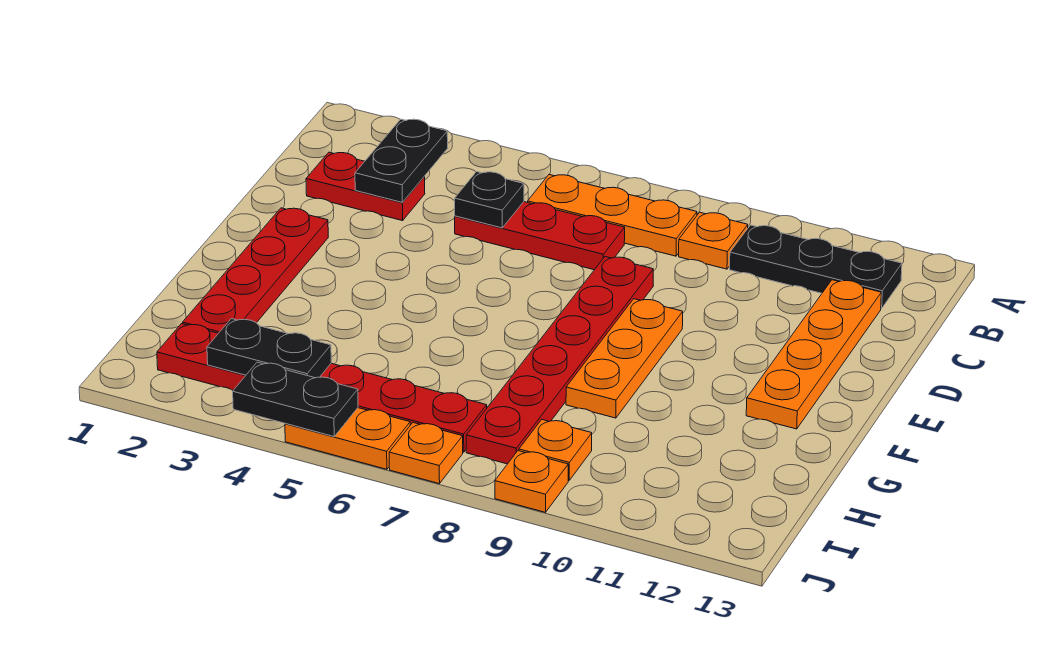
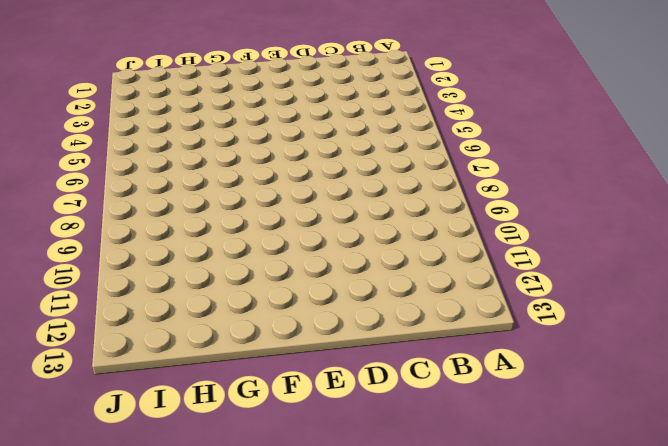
none -> orange 1x3 plate [528,174,697,256]
none -> orange 1x1 plate [679,212,748,269]
none -> black 1x3 plate [730,225,902,308]

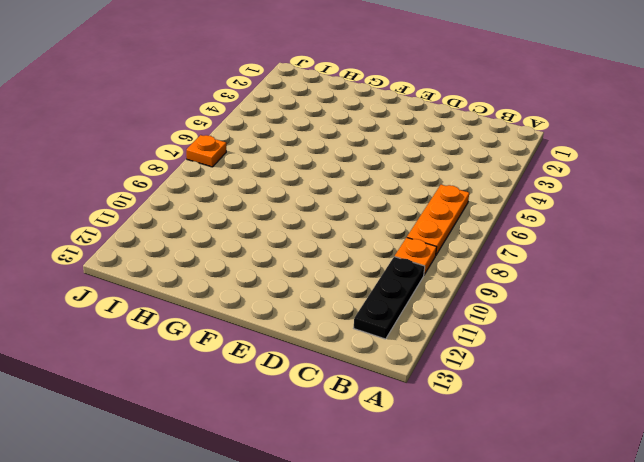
none -> red 1x2 plate [306,152,425,221]
none -> red 1x3 plate [455,202,625,270]
none -> orange 1x4 plate [746,280,881,429]

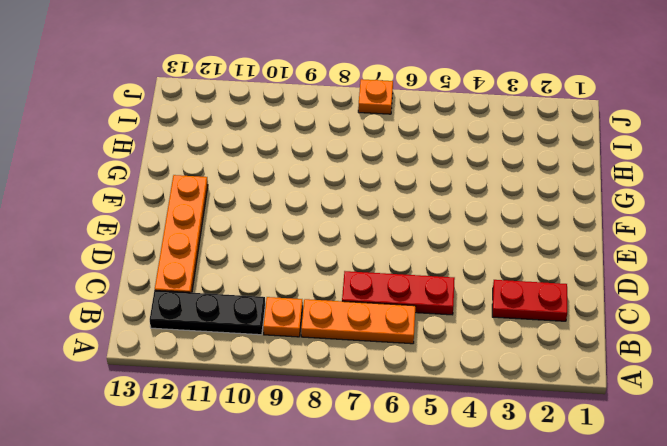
none -> red 1x6 plate [466,257,653,464]
none -> red 1x4 plate [183,208,328,333]
none -> orange 1x3 plate [566,299,683,418]

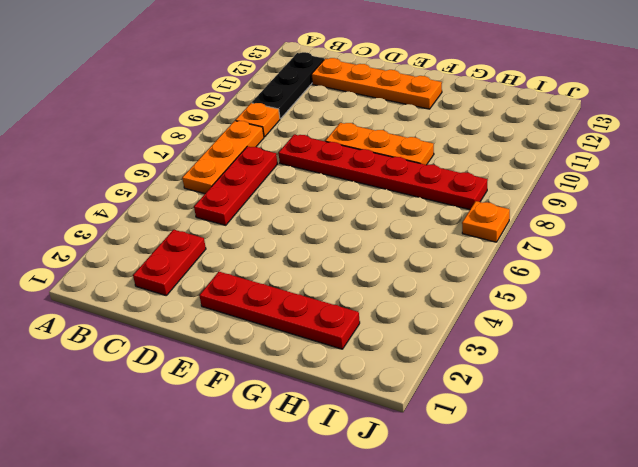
none -> red 1x6 plate [157,324,487,452]
none -> orange 1x1 plate [519,420,592,480]
none -> orange 1x2 plate [285,408,410,469]

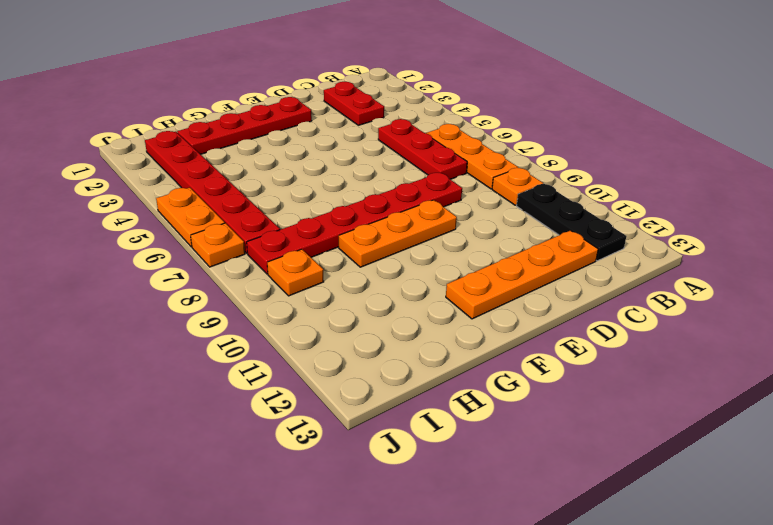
none -> orange 1x1 plate [495,451,568,512]
none -> black 1x2 plate [355,119,448,202]
none -> black 1x1 plate [455,172,524,228]

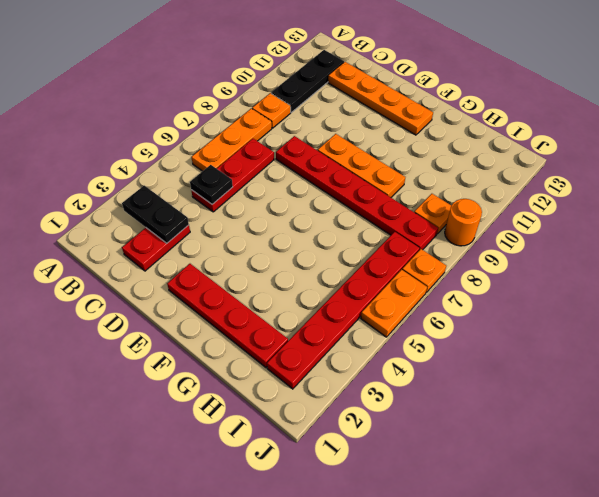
orange 1x1 round brick [445,199,482,246] -> orange 1x1 plate [495,451,568,512]
none -> black 1x2 plate [207,319,331,378]
none -> black 1x2 plate [233,362,358,436]

